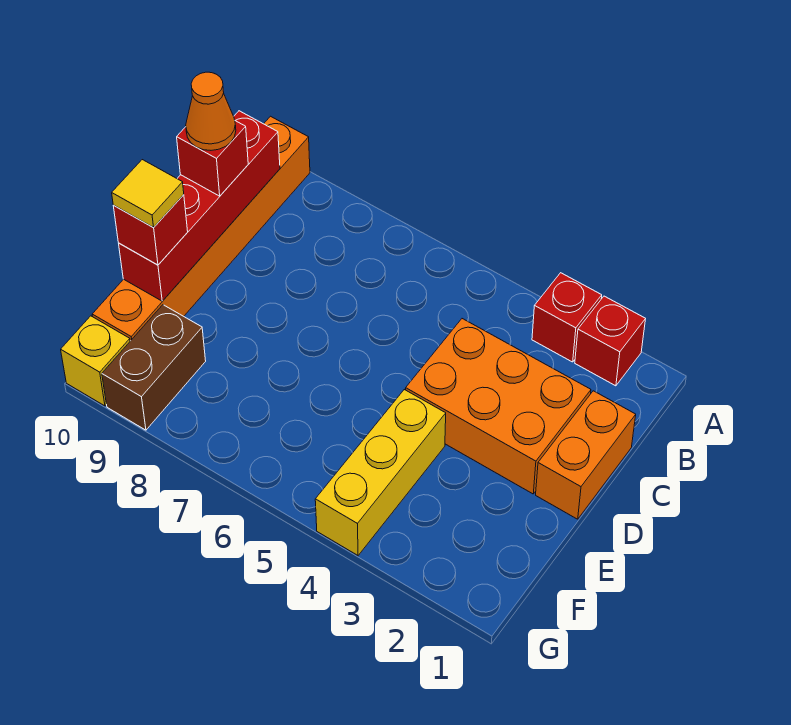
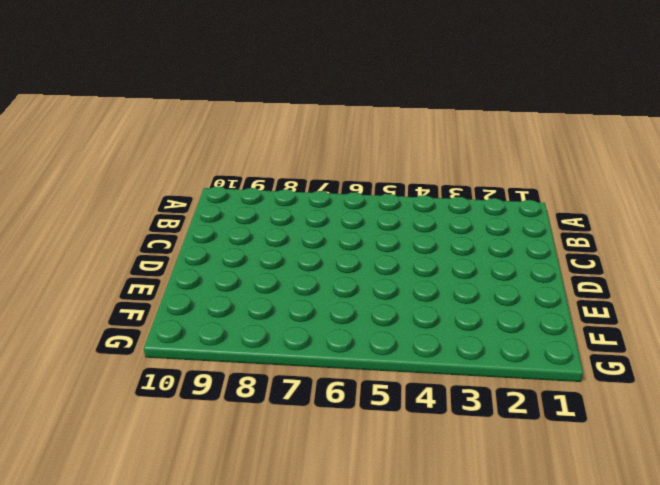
none -> red 1x1 brick [575,296,646,386]
none -> red 1x1 brick [532,273,602,362]
none -> orange 1x6 brick [92,116,310,341]

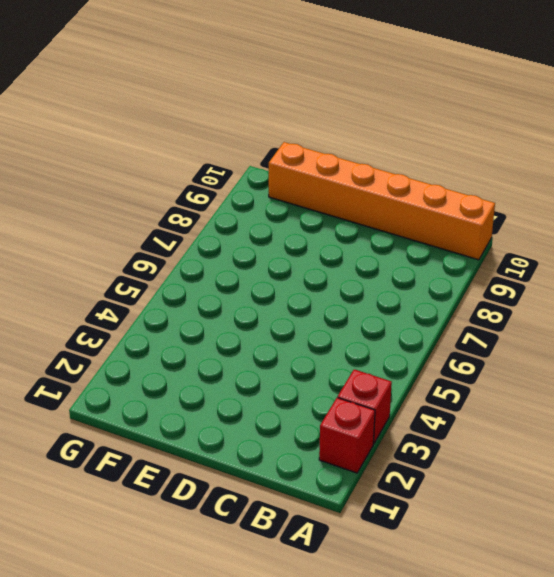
none -> orange 1x2 brick [536,391,636,519]
none -> orange 2x3 brick [406,319,591,494]
none -> yellow 1x3 brick [315,389,446,555]

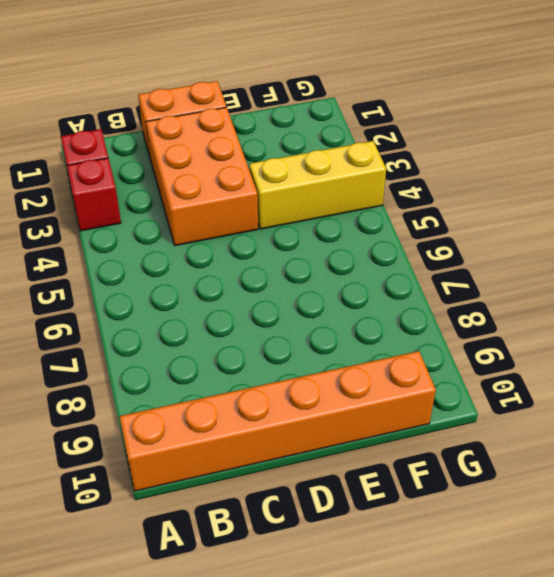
none -> brown 1x2 brick [102,305,206,430]
none -> yellow 1x1 brick [61,316,130,406]
none -> red 1x4 brick [119,111,280,301]

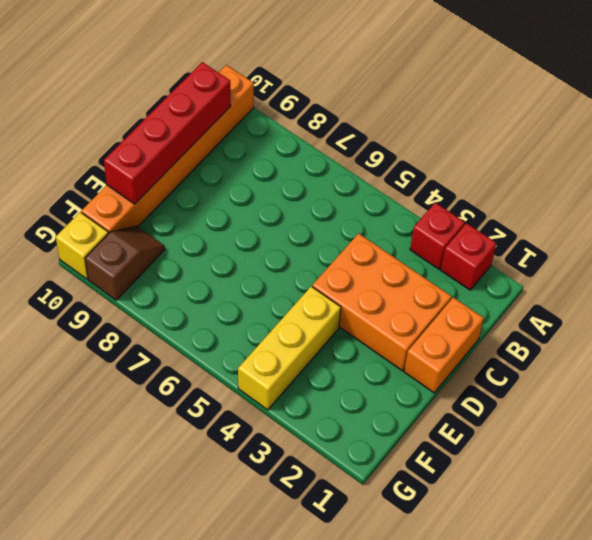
brown 1x2 slope [85,226,165,300] -> brown 1x2 brick [102,305,206,430]
none -> red 1x1 brick [177,121,248,196]
none -> red 1x1 brick [113,195,188,265]
none -> orange 1x1 cone [186,72,236,150]

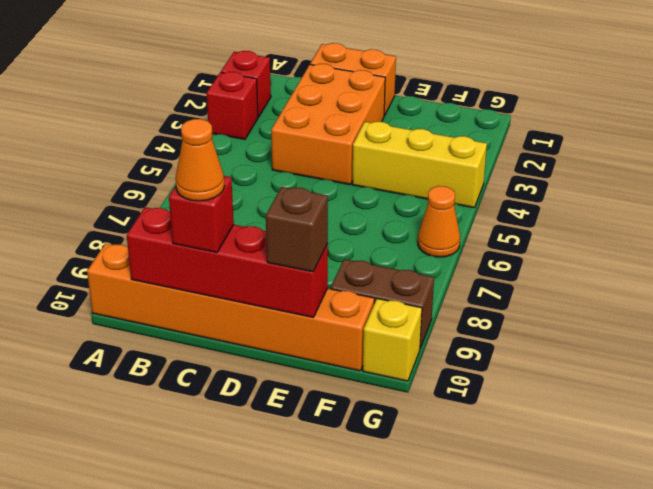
brown 1x1 brick [266,187,328,272] -> red 1x1 brick [113,195,188,265]
orange 1x1 cone [418,186,460,257] -> none
none -> yellow 1x1 tile [112,160,184,227]

